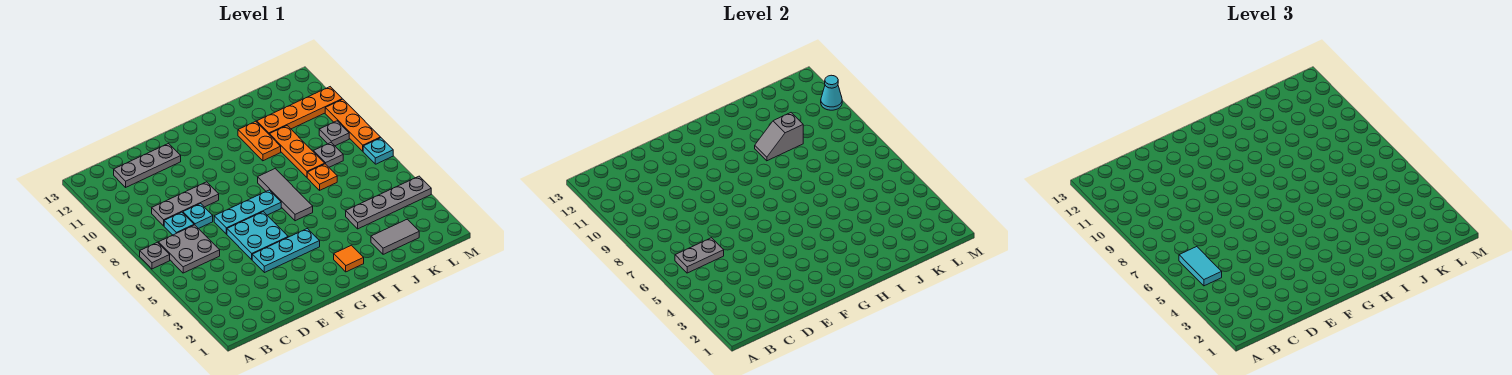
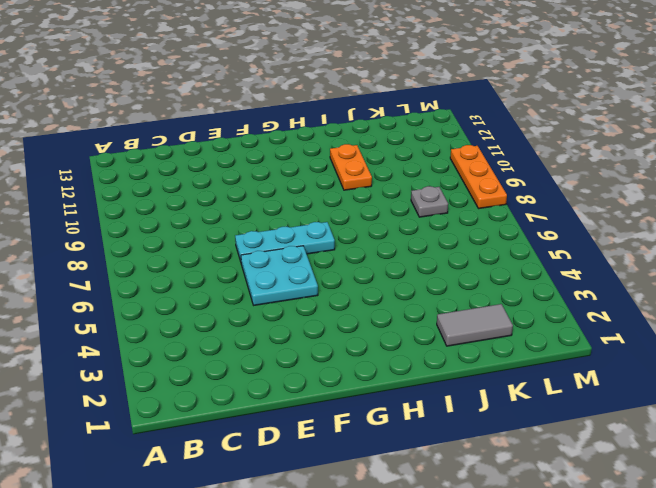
none -> grey 1x1 plate [140,242,170,269]
none -> grey 2x2 plate [158,225,220,273]
none -> cyan 1x1 plate [164,212,194,235]

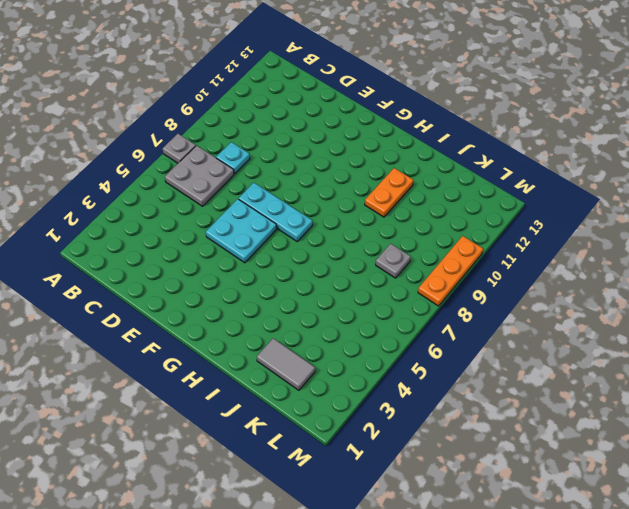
none -> grey 1x3 plate [152,182,219,226]
none -> grey 1x3 plate [114,144,181,187]
none -> cyan 1x1 plate [183,203,213,229]

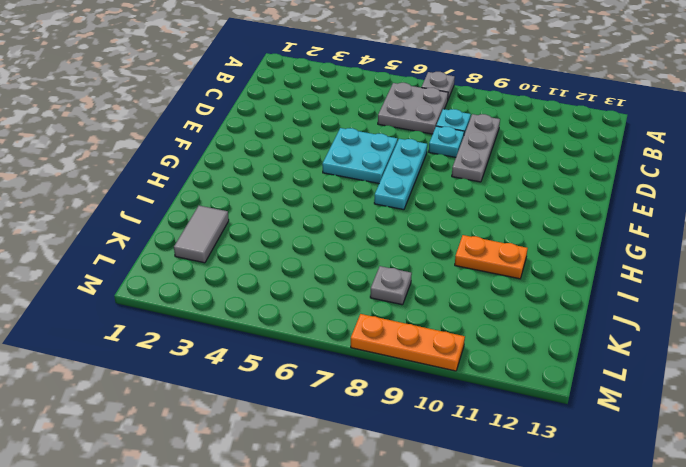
none -> grey 1x3 plate [114,144,181,187]
none -> cyan 1x3 plate [252,229,320,273]
none -> orange 1x1 tile [334,245,364,272]

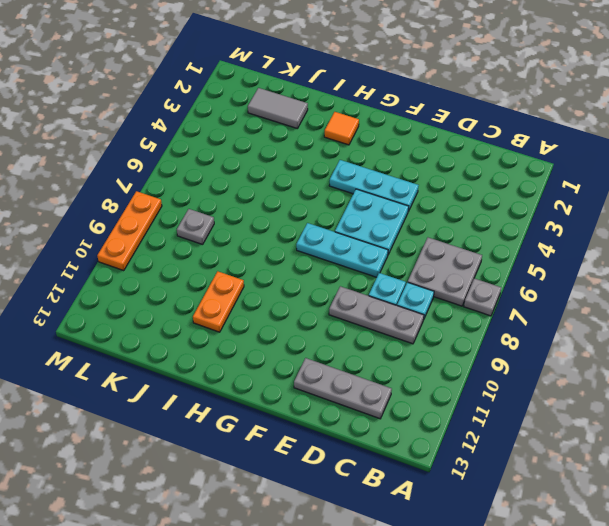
none -> grey 1x3 tile [258,169,313,221]
none -> grey 1x4 plate [346,176,431,229]
none -> orange 1x1 plate [307,164,337,190]

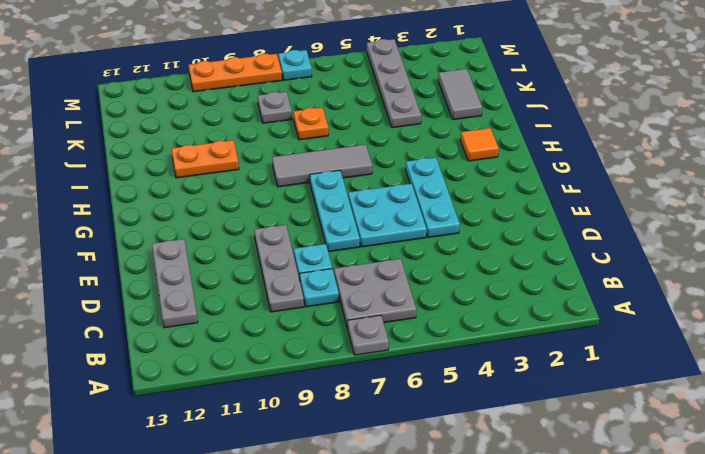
none -> orange 1x3 plate [269,126,325,177]
none -> orange 1x4 plate [257,87,342,134]
none -> grey 1x1 plate [319,121,349,146]

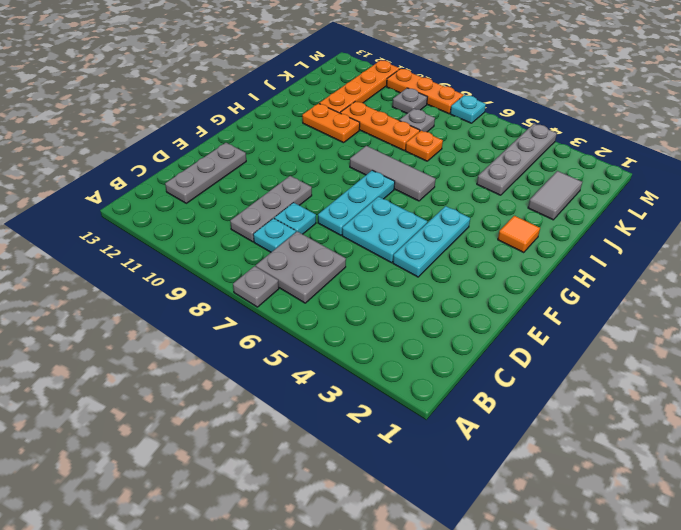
none -> grey 1x2 plate [675,238,724,273]
none -> grey 1x2 slope [755,113,803,161]
none -> cyan 1x1 cone [821,75,842,110]

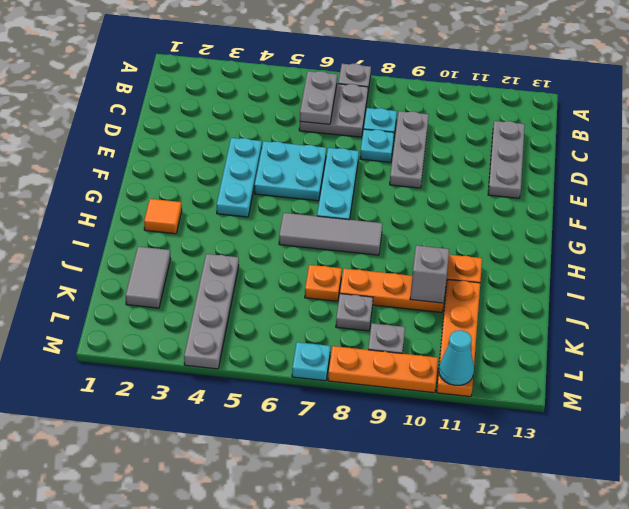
none -> cyan 1x2 tile [1179,247,1222,286]

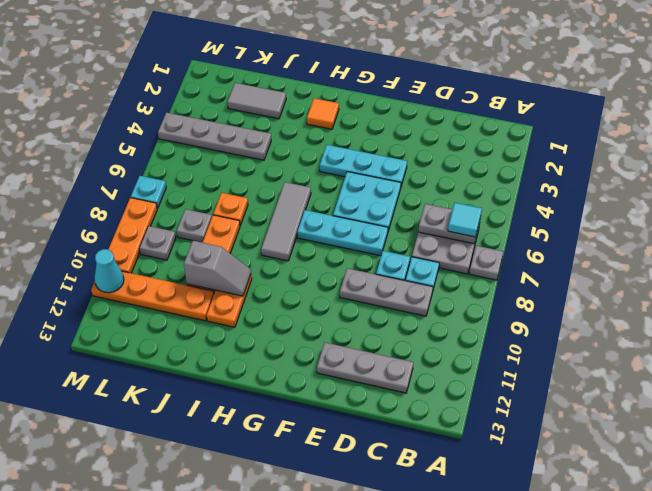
cyan 1x1 tile [448,203,482,237] -> cyan 1x2 tile [1179,247,1222,286]

